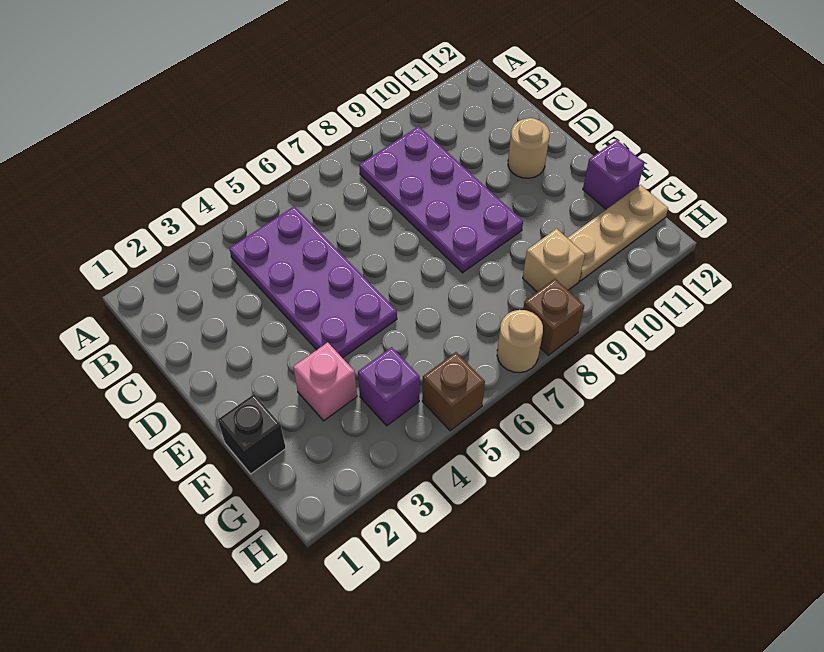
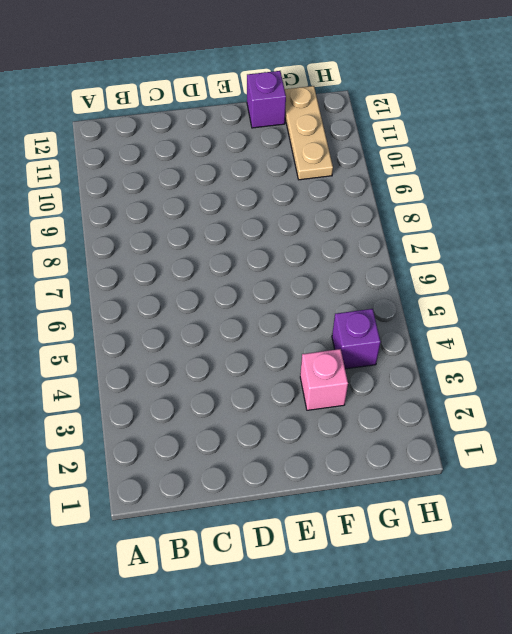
none -> purple 2x4 plate [229,207,397,358]
none -> purple 2x4 plate [359,127,523,273]
none -> tan 1x1 round brick [508,118,550,178]

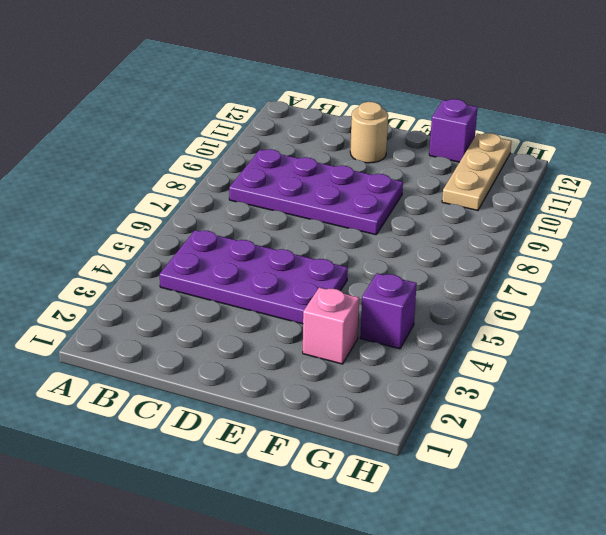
none -> black 1x1 brick [218,394,286,474]
none -> tan 1x1 brick [523,229,585,292]
none -> brown 1x1 brick [422,352,485,431]

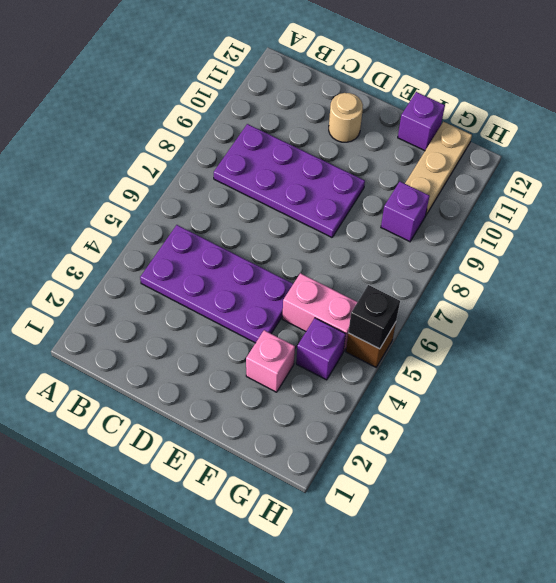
pink 1x2 brick [282,273,357,351] -> none
purple 1x1 brick [381,182,430,242] -> tan 1x1 brick [523,229,585,292]
black 1x1 brick [348,285,400,349] -> black 1x1 brick moved to [218,394,286,474]
none -> tan 1x1 round brick [497,310,543,373]
none -> brown 1x1 brick [523,279,584,355]

